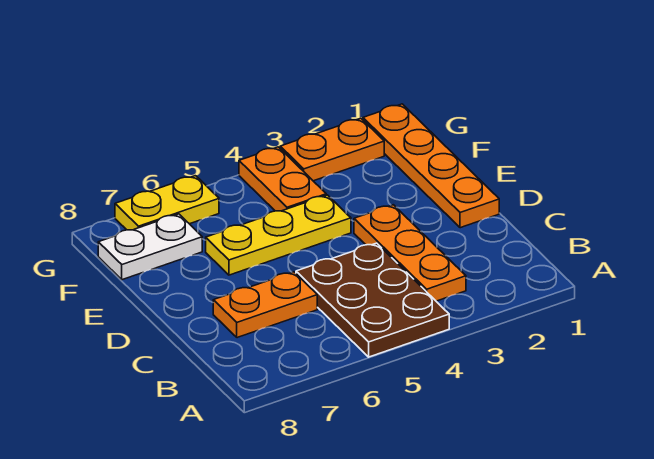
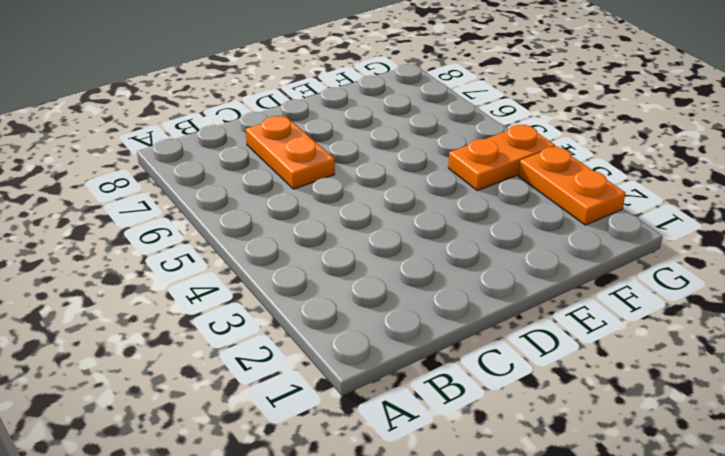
none -> brown 2x3 plate [296,243,449,357]
none -> orange 1x3 plate [354,205,466,301]

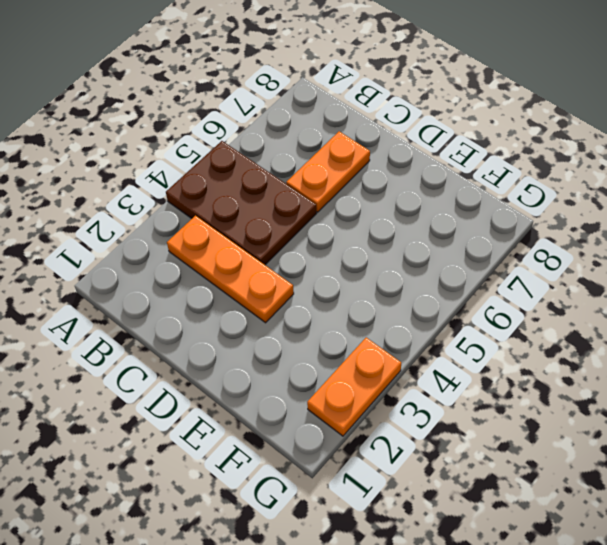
none -> orange 1x4 plate [363,104,499,228]
none -> yellow 1x3 plate [206,195,351,275]

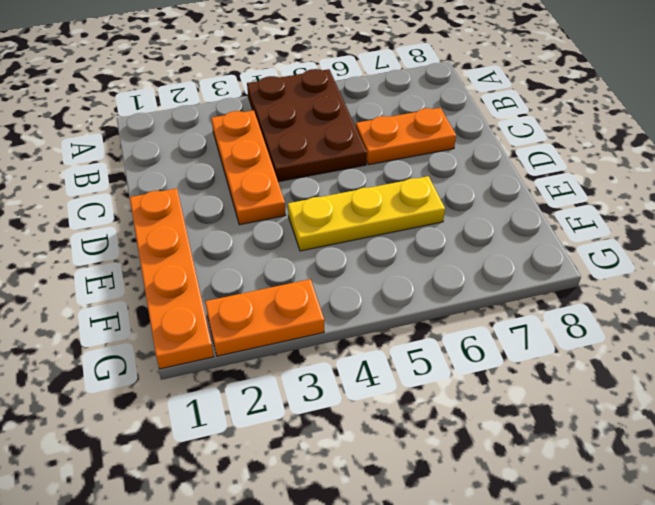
none -> orange 1x2 plate [239,147,326,211]
none -> white 1x2 plate [98,214,202,280]

